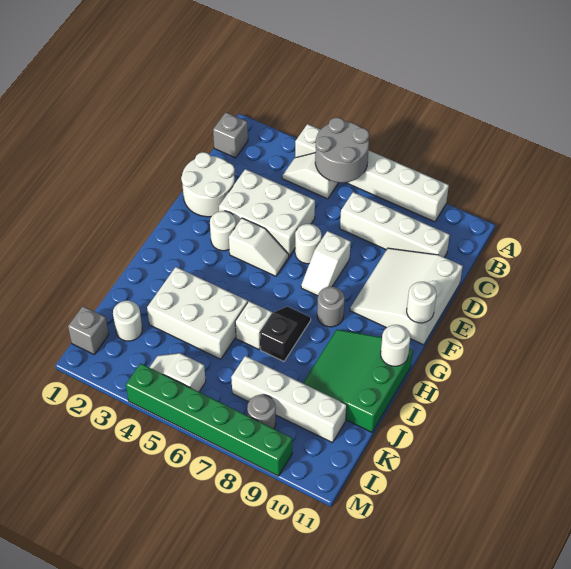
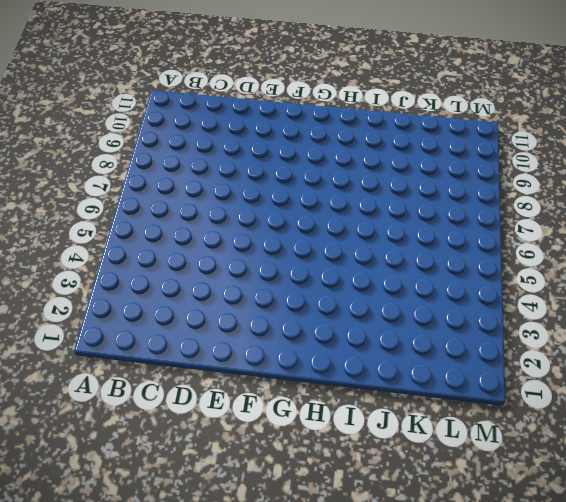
none -> white 1x6 brick [295,124,449,222]
none -> grey 1x1 brick [213,112,248,158]
none -> white 1x2 slope [282,153,339,199]

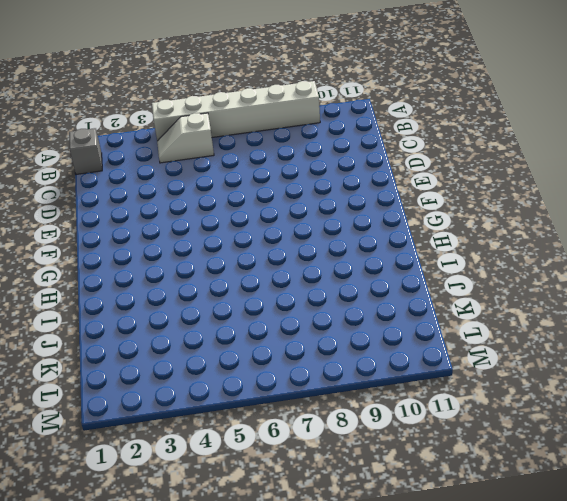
none -> white 1x4 brick [340,192,450,257]
none -> white 2x2 round brick [181,152,235,217]
none -> white 2x3 brick [219,169,315,256]

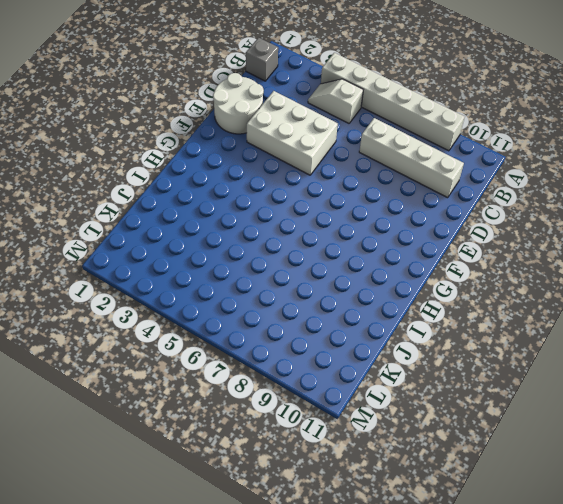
none -> white 3x3 slope [350,248,463,345]
none -> white 1x1 round brick [295,224,321,264]
none -> white 1x2 slope [301,231,351,296]

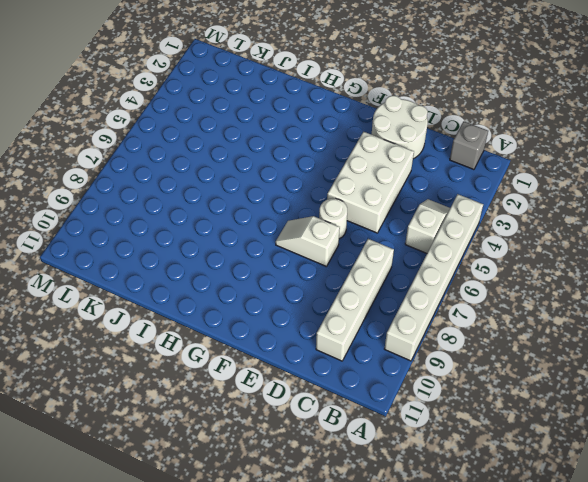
none -> white 3x3 slope [350,248,463,345]
none -> white 1x1 round brick [210,211,236,251]
none -> white 1x2 slope [229,218,289,276]

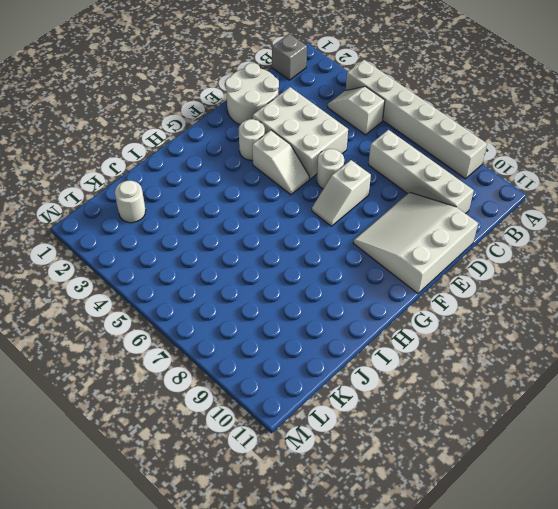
none -> grey 1x1 round brick [317,287,345,327]
none -> black 1x2 slope [260,306,311,361]
none -> green 3x3 slope [303,330,413,432]

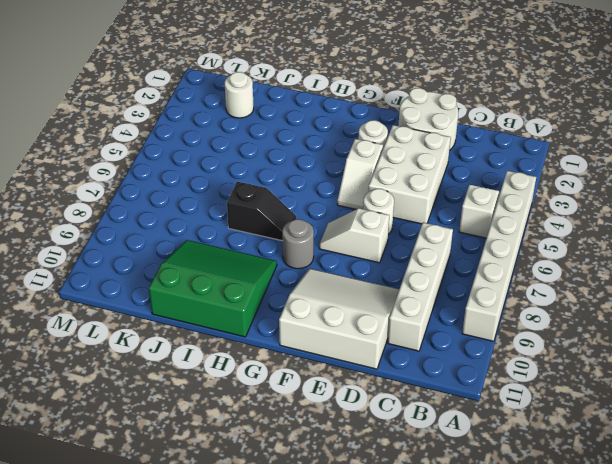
none -> grey 1x1 brick [213,112,248,158]
none -> white 2x3 brick [147,267,248,359]
none -> white 1x1 brick [235,301,272,349]

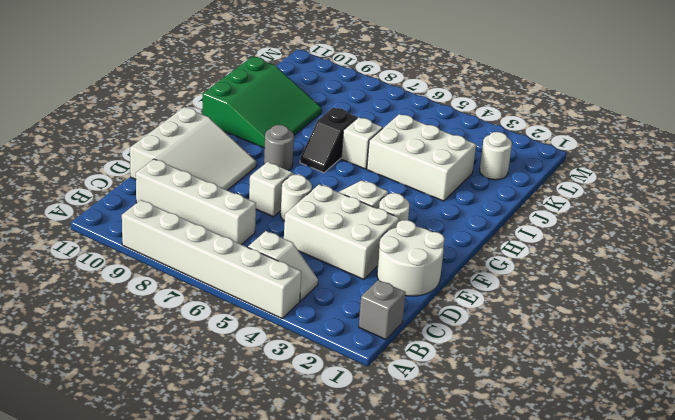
none -> white 1x4 brick [231,356,347,443]
none -> grey 1x1 brick [68,306,109,354]
none -> white 1x2 slope [150,353,206,392]

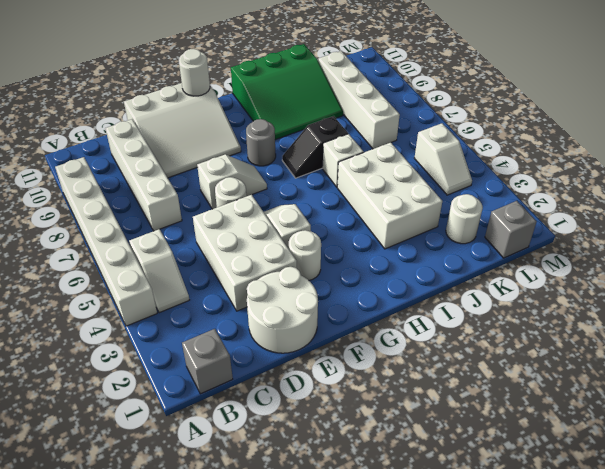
none -> grey 1x1 round brick [247,395,276,429]
none -> green 1x6 brick [126,363,292,476]
none -> grey 2x2 round brick [315,117,369,183]

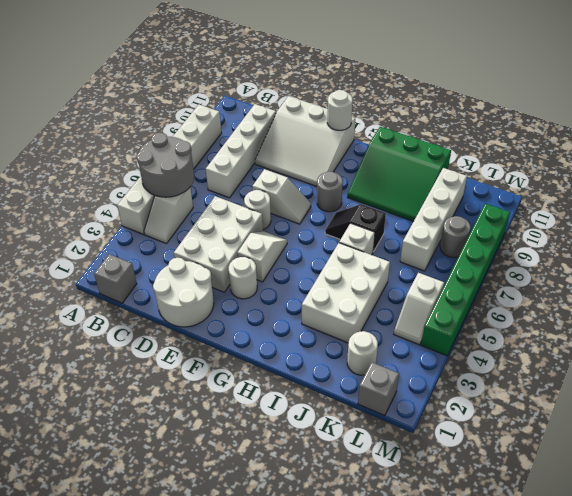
none -> white 1x1 round brick [381,325,410,366]

